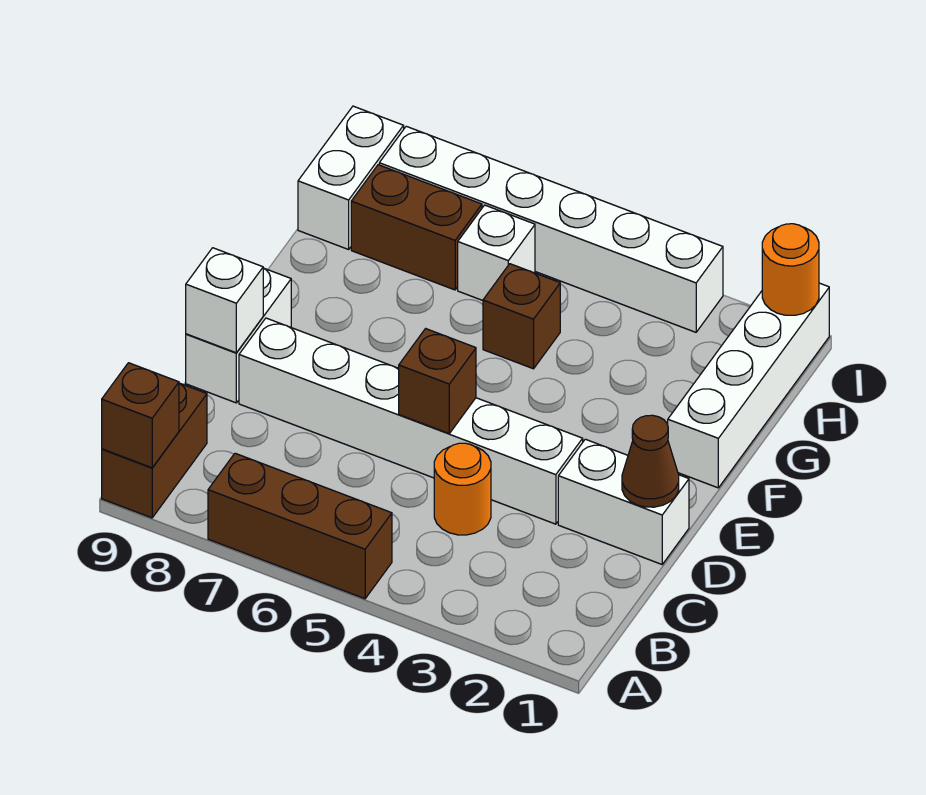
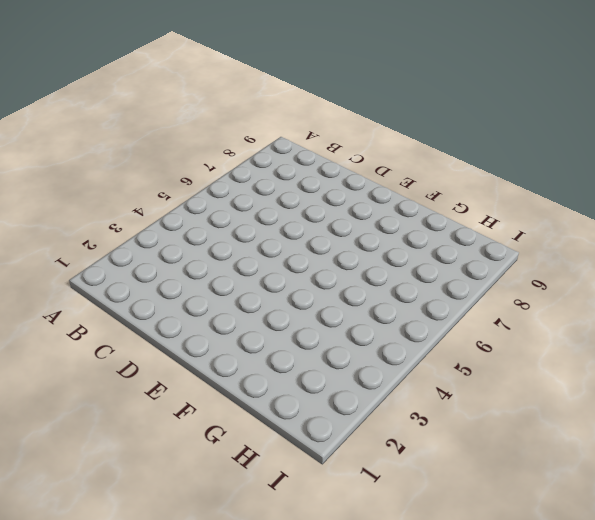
none -> brown 1x3 brick [208,453,392,599]
none -> brown 1x2 brick [102,383,207,518]
none -> orange 1x1 round brick [434,443,491,535]

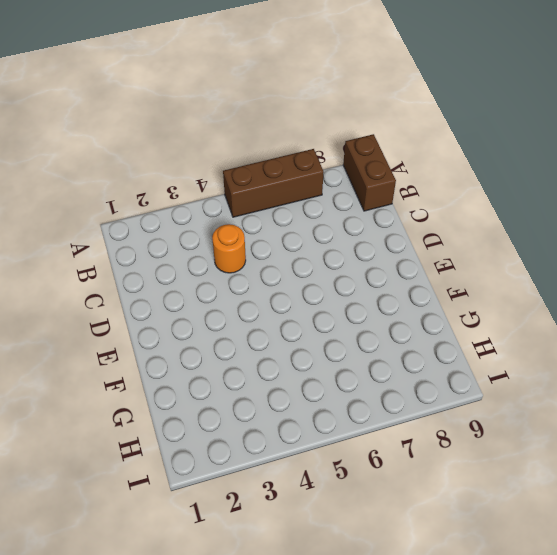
none -> white 1x2 brick [558,439,689,564]
none -> white 1x6 brick [239,318,583,524]
none -> white 1x2 brick [186,268,291,403]

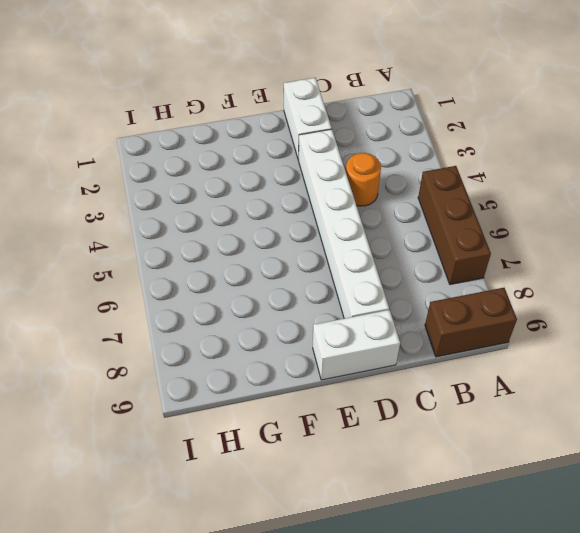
none -> white 1x4 brick [668,283,829,488]
none -> brown 1x1 brick [483,264,560,369]
none -> white 1x1 brick [458,205,535,300]

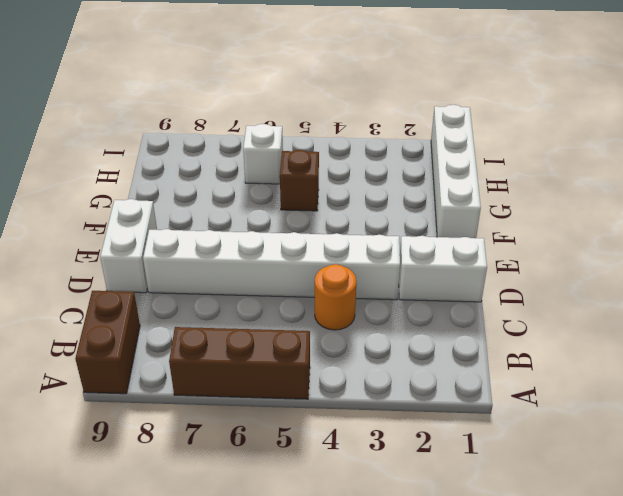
none -> brown 1x2 brick [351,165,482,290]
none -> white 1x2 brick [298,106,404,249]
none -> white 1x6 brick [379,126,723,332]

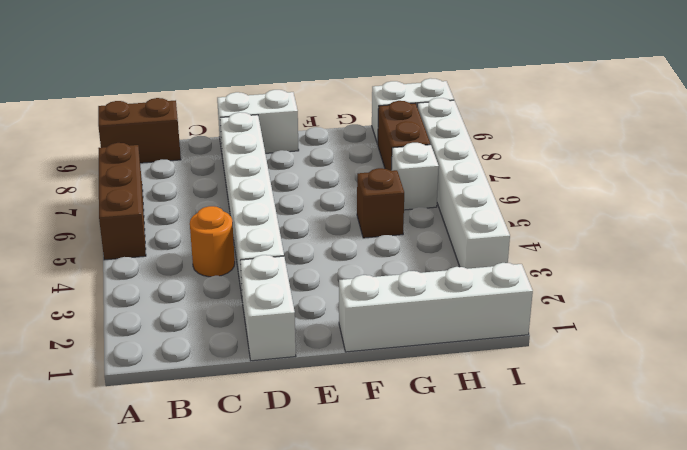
none -> brown 1x1 brick [102,363,179,468]
none -> brown 1x1 cone [622,415,679,507]
none -> brown 1x1 brick [399,329,476,433]

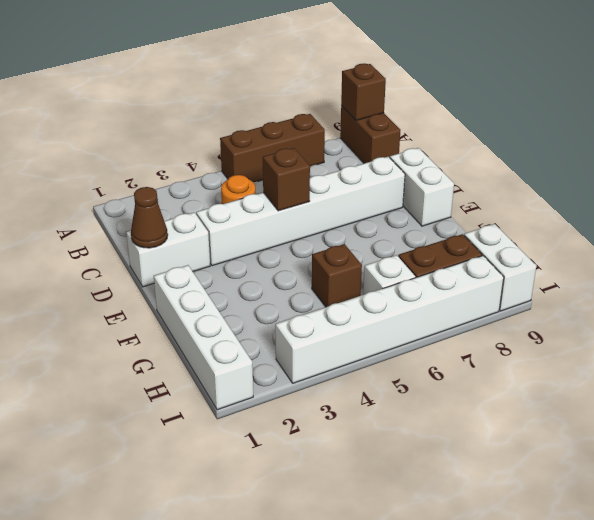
none -> white 1x1 brick [186,248,263,353]
none -> orange 1x1 round brick [762,224,819,315]

